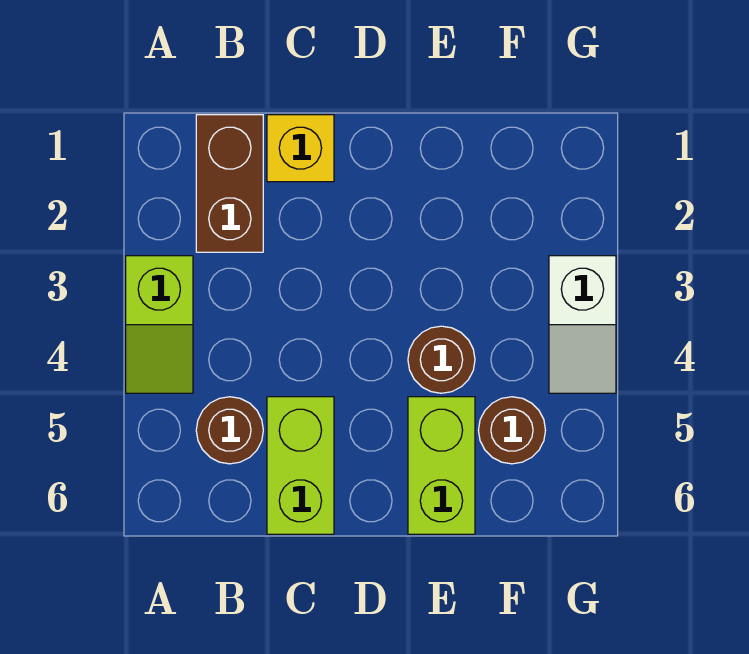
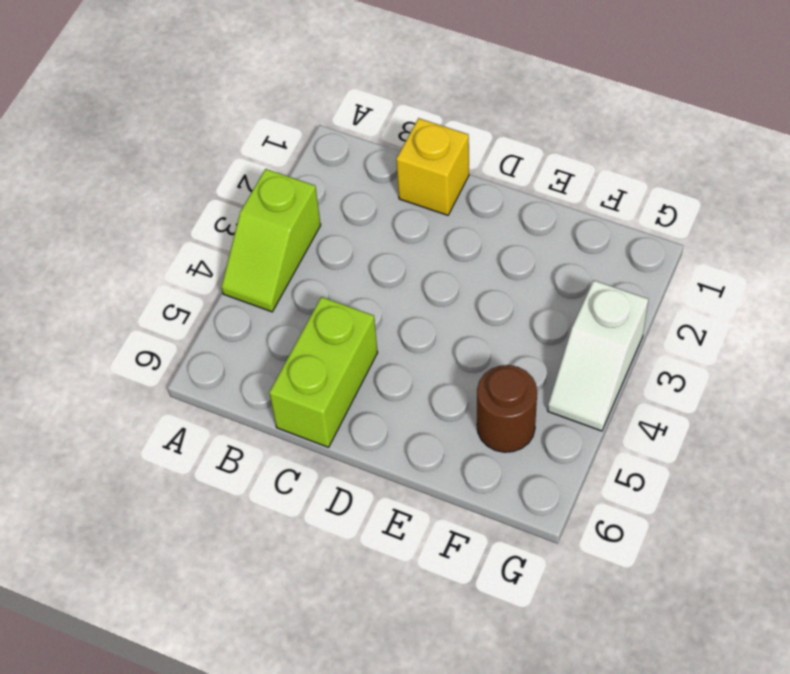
none -> brown 1x2 brick [196,115,263,252]
none -> brown 1x1 round brick [196,397,263,464]

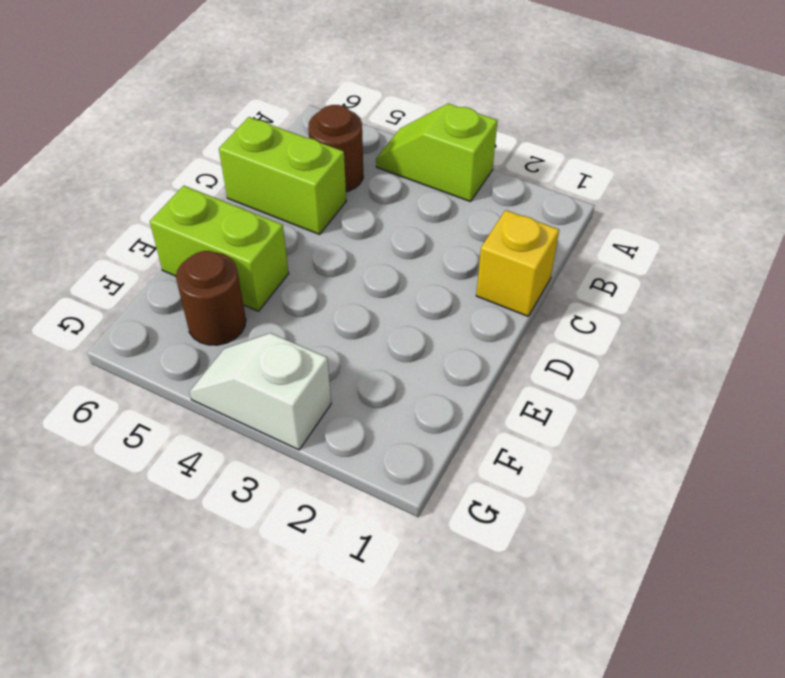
none -> brown 1x2 brick [196,115,263,252]
none -> brown 1x1 round brick [408,326,475,393]

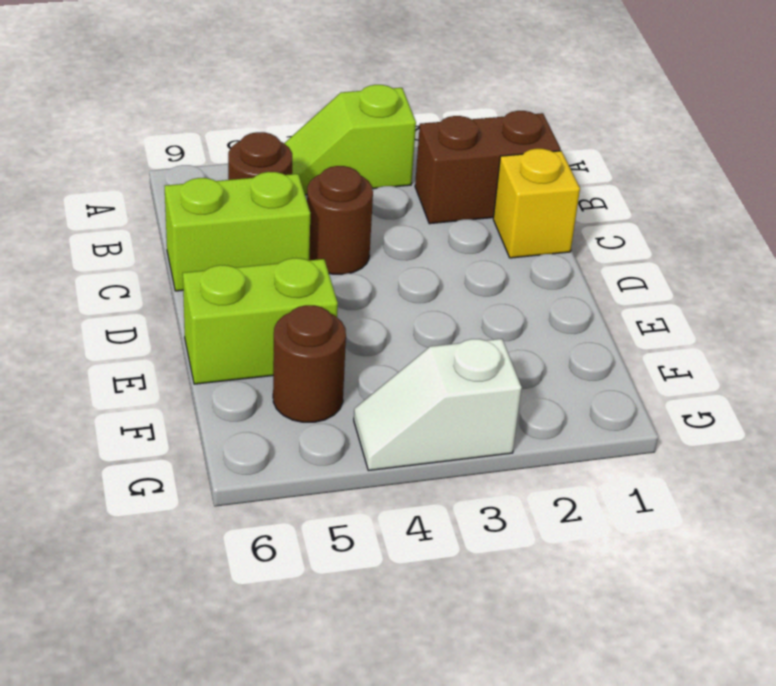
brown 1x1 round brick [307,166,373,274] -> brown 1x1 round brick moved to [408,326,475,393]

